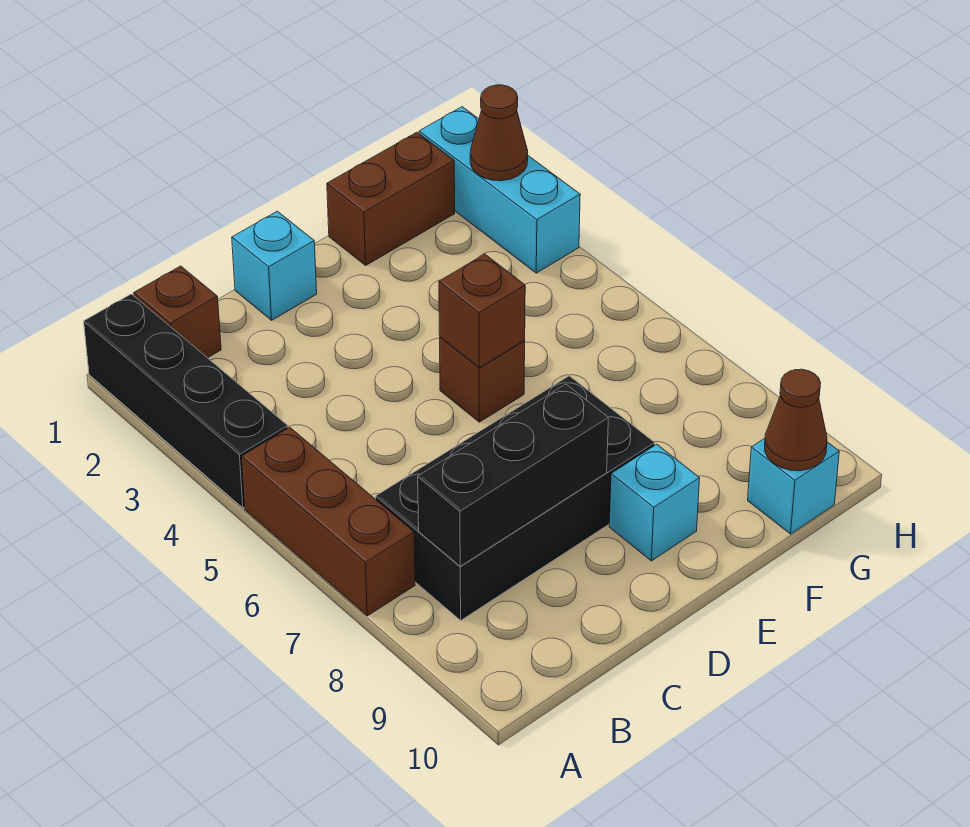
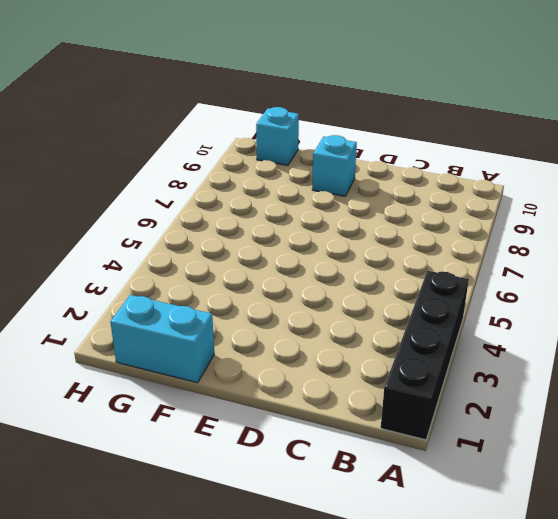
cyan 1x2 brick [111,295,214,383] -> brown 1x2 brick [327,132,455,265]
none -> brown 1x3 brick [241,427,415,616]
none -> brown 1x1 brick [134,266,221,358]
none -> black 2x4 brick [376,376,655,620]

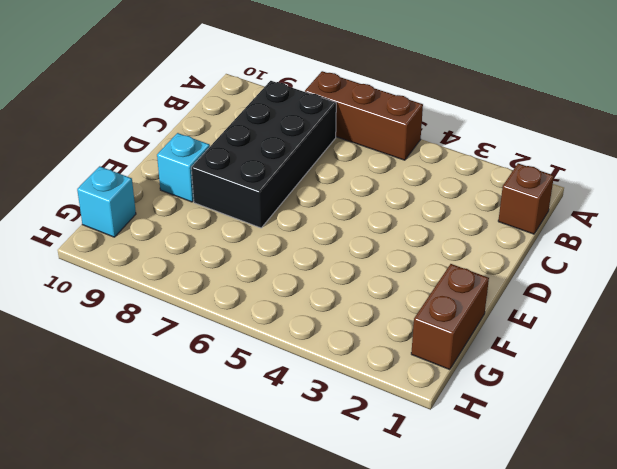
none -> black 1x4 brick [84,294,288,508]
none -> cyan 1x1 brick [232,211,317,320]
none -> brown 1x1 brick [440,337,525,422]

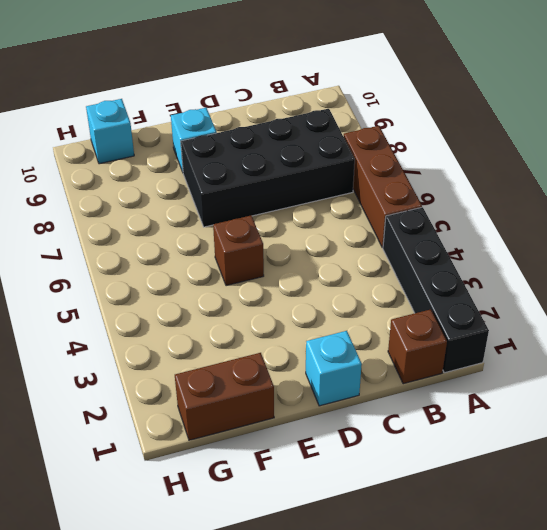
none -> cyan 1x3 brick [419,107,580,273]
none -> black 1x3 brick [418,384,608,566]
none -> brown 1x1 brick [439,254,525,368]

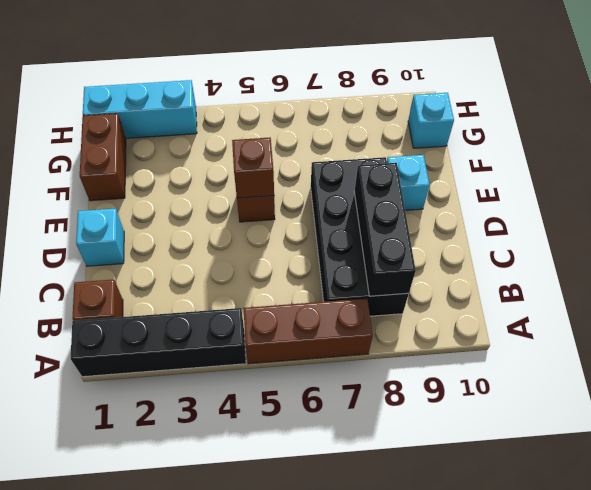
none -> brown 1x1 cone [765,369,827,471]
none -> brown 1x1 cone [470,85,528,181]

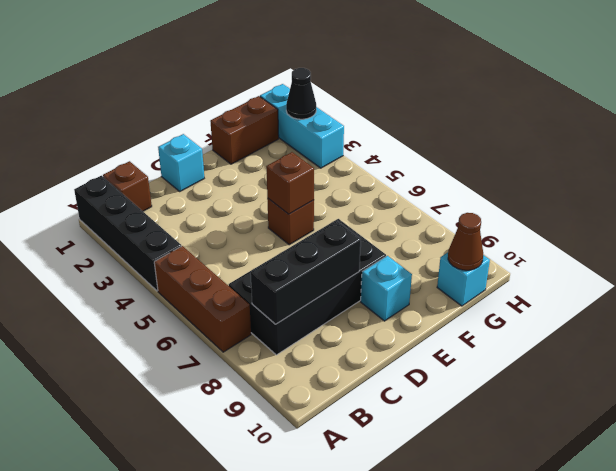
black 1x1 cone [286,68,316,119] -> brown 1x1 cone [470,85,528,181]

